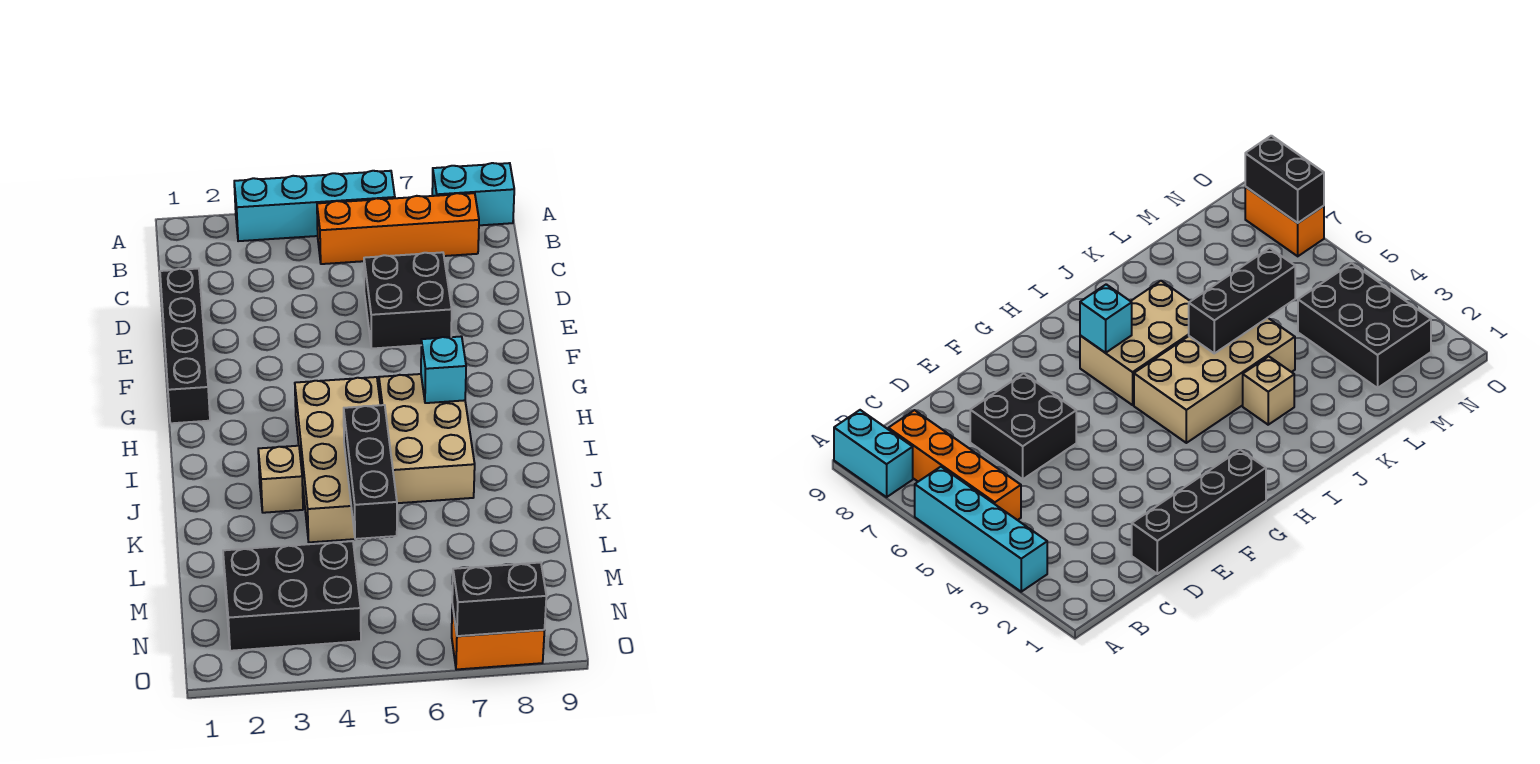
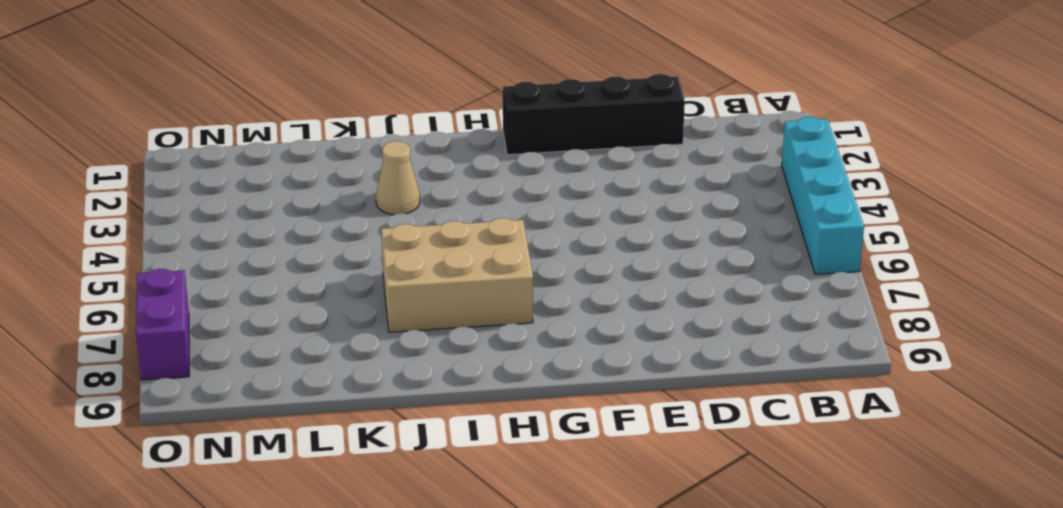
tan 1x1 cone [376,141,420,215] -> tan 1x1 brick [258,446,303,513]
purple 1x2 brick [136,269,189,380] -> orange 1x2 brick [452,605,545,670]
none -> cyan 1x2 brick [432,163,514,225]
none -> orange 1x4 brick [317,193,479,264]
none -> black 2x2 brick [364,252,452,349]

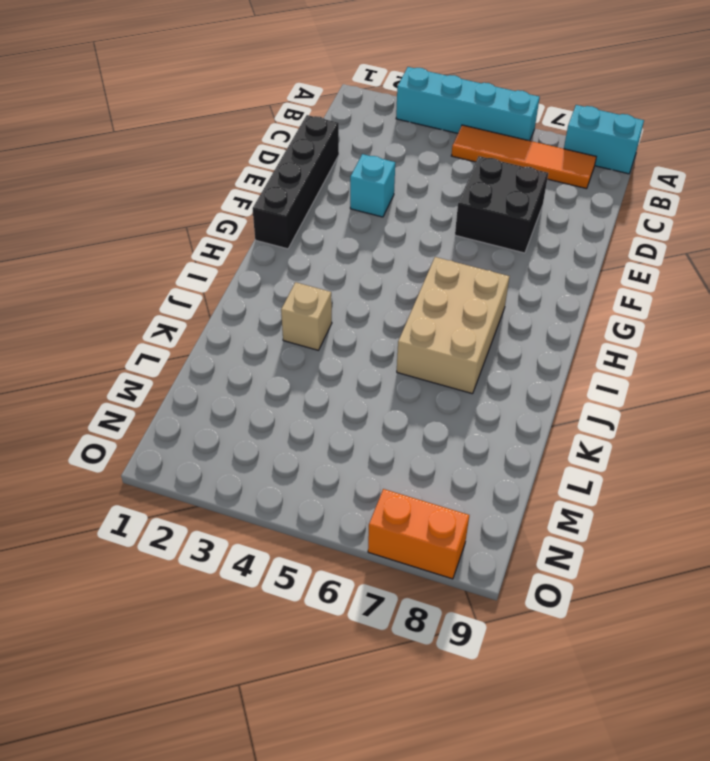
orange 1x4 tile [451,125,596,189] -> orange 1x4 brick [317,193,479,264]
cyan 1x1 brick [350,154,395,217] -> cyan 1x1 brick moved to [421,337,466,403]
none -> tan 2x4 brick [295,377,392,542]
none -> black 2x3 brick [223,541,361,651]
none -> black 1x3 brick [344,405,397,539]

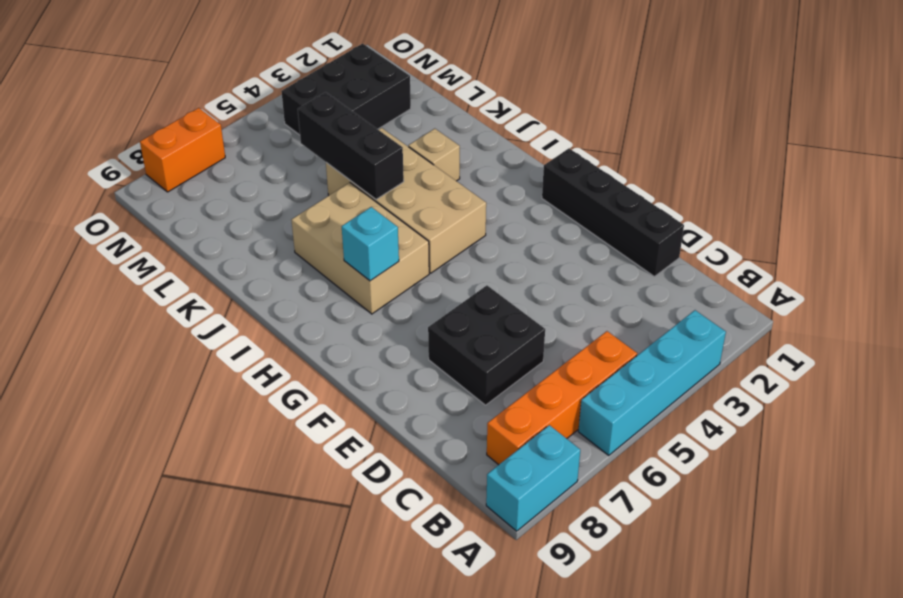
none -> black 1x2 brick [452,562,546,636]

